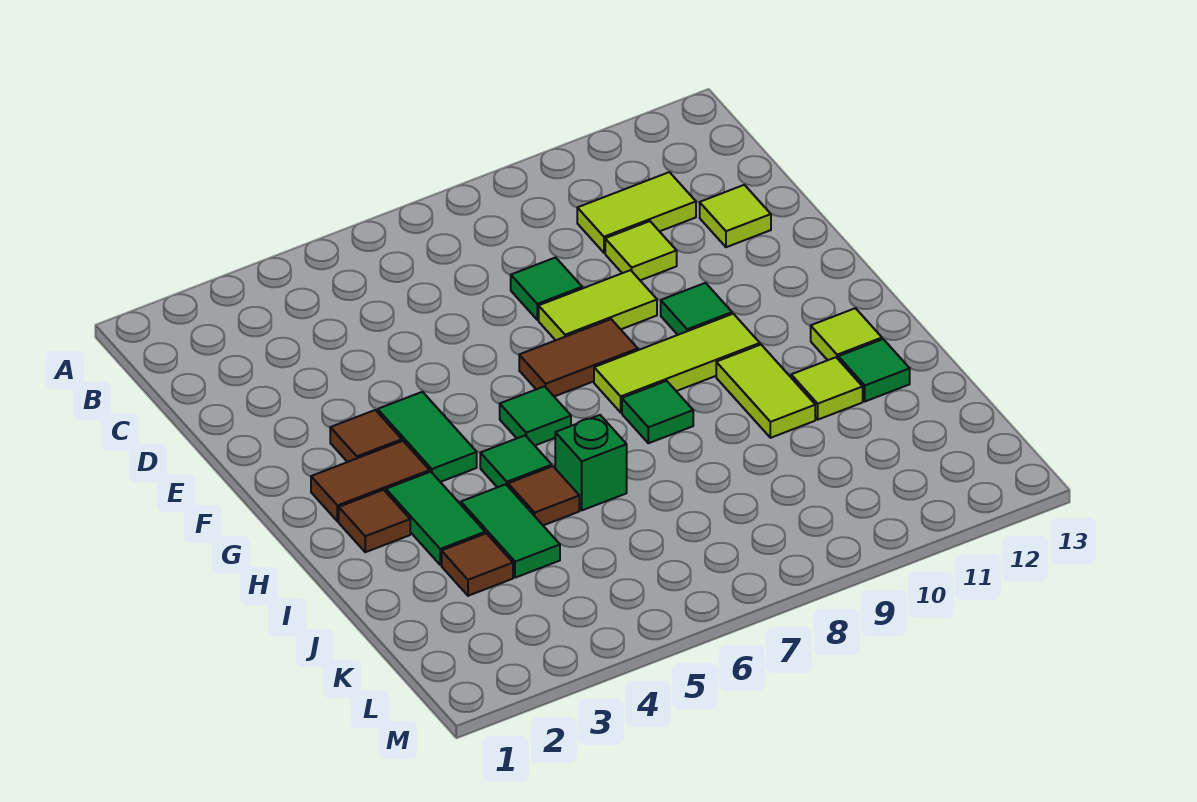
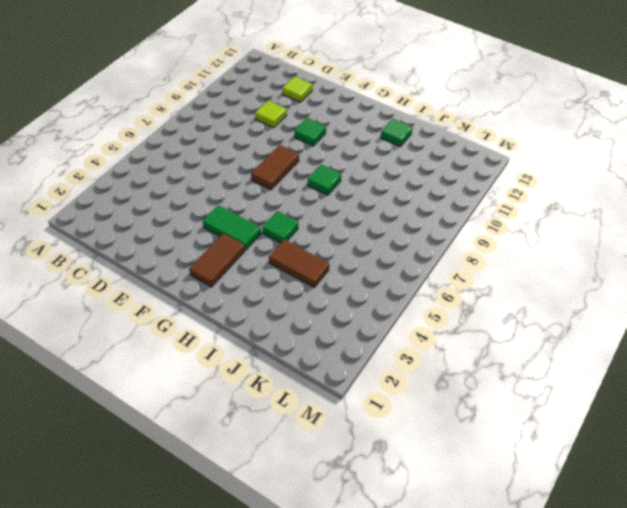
brown 1x2 tile [269,240,329,287] -> green 1x2 tile [461,484,560,578]
none -> lime 1x2 tile [577,172,696,253]
none -> green 1x1 tile [511,257,582,320]
none -> lime 1x2 tile [539,270,657,340]

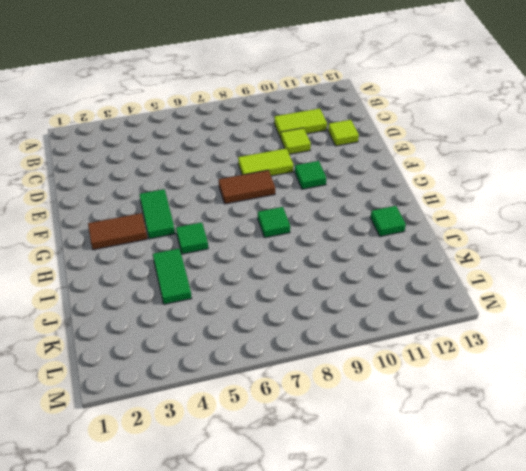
none -> green 1x1 tile [511,257,582,320]
none -> brown 1x1 tile [330,410,402,462]
none -> green 1x1 tile [500,386,571,445]

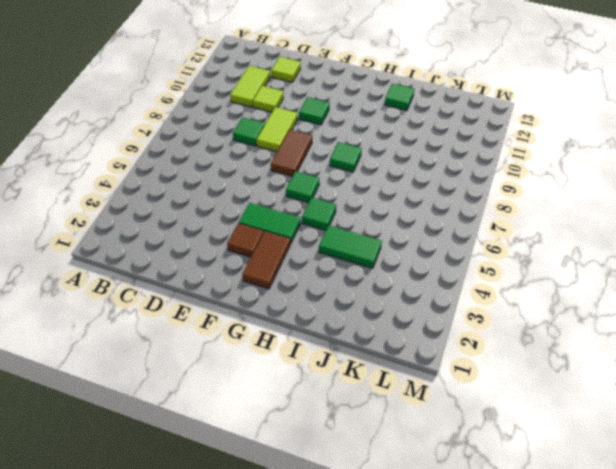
none -> lime 1x3 tile [594,314,760,412]
none -> brown 1x1 tile [339,490,410,552]
none -> green 1x2 tile [386,472,485,565]

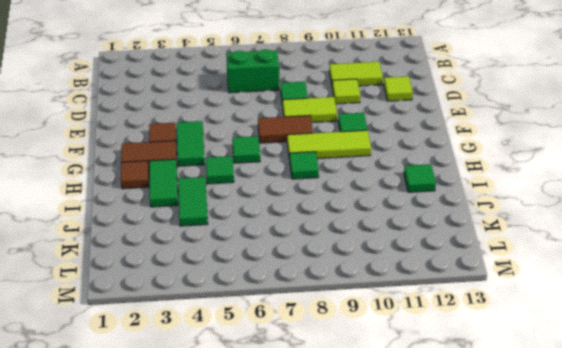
green 1x2 brick [226,49,279,93] -> none
none -> lime 1x2 tile [716,345,815,438]
none -> lime 1x1 tile [811,308,882,360]
none -> brown 1x1 tile [508,466,579,525]

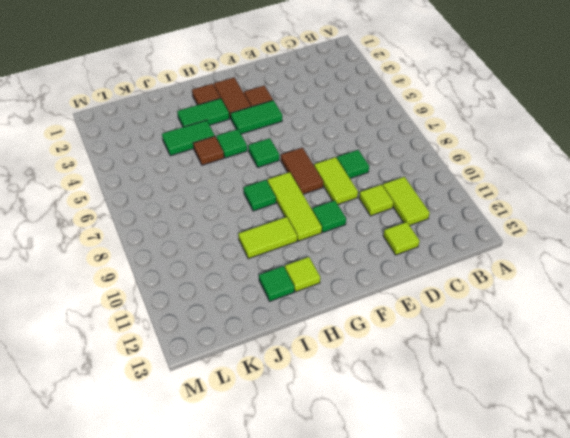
none -> green 1x1 brick [555,415,627,510]
none -> lime 1x1 tile [791,357,863,420]
none -> brown 1x1 tile [442,533,513,596]

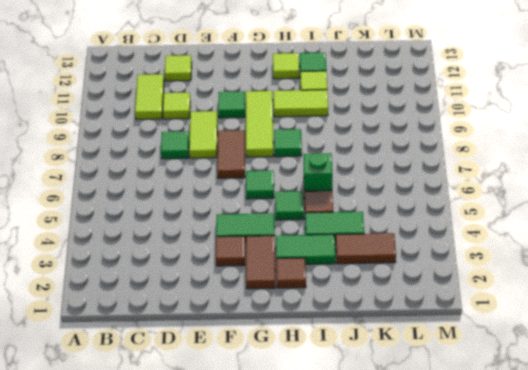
brown 1x2 tile [336,233,396,264] -> brown 1x1 tile [442,533,513,596]

